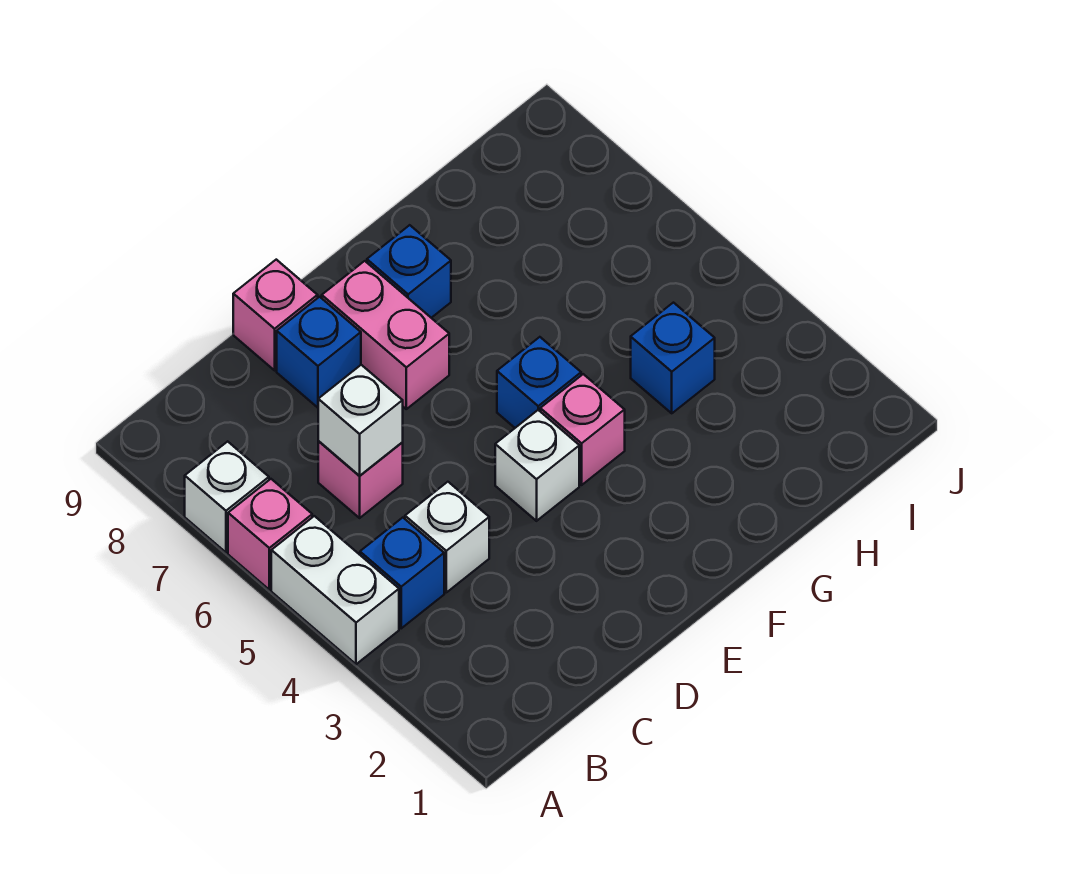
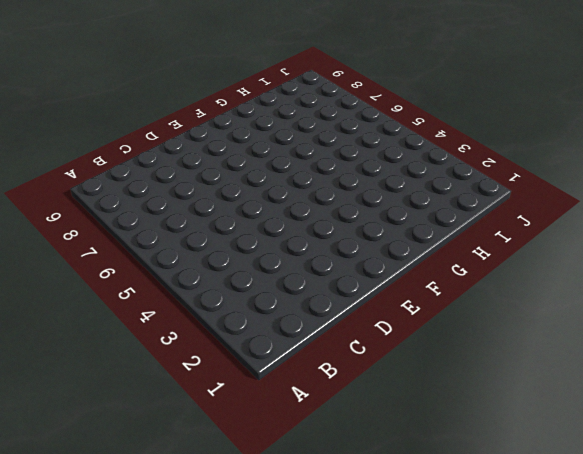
none -> white 1x2 brick [271,516,399,664]
none -> pink 1x1 brick [228,479,312,590]
none -> white 1x1 brick [185,441,269,552]

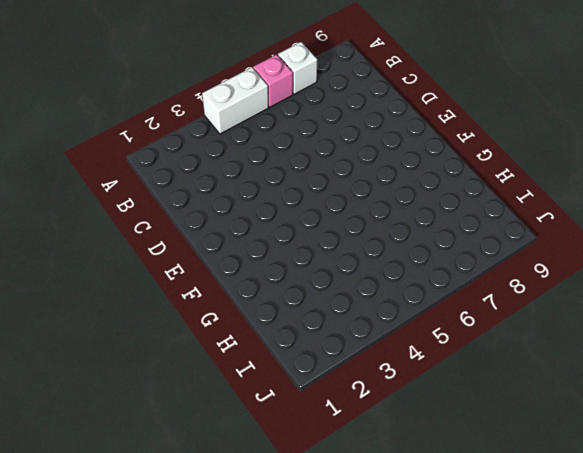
none -> blue 1x1 brick [360,518,444,628]
none -> white 1x1 brick [405,482,489,592]
none -> pink 1x1 brick [318,441,403,518]

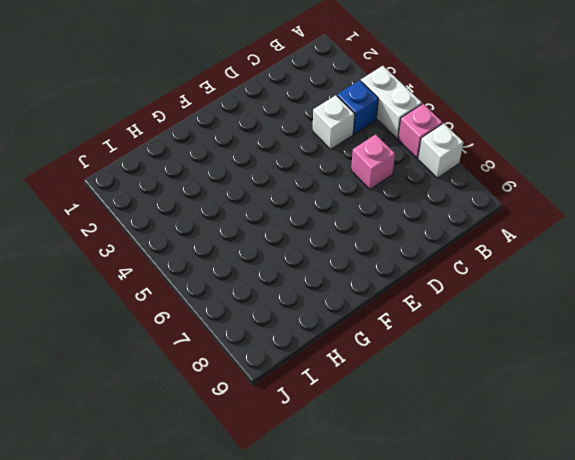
none -> blue 1x1 brick [277,297,361,408]
none -> pink 1x1 brick [233,260,318,370]
none -> white 1x1 brick [495,410,579,521]

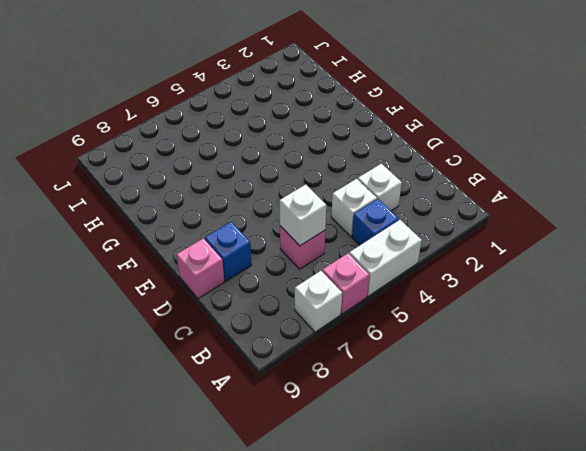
white 1x1 brick [358,164,402,211] -> white 1x1 brick moved to [495,410,579,521]
none -> pink 1x2 brick [322,261,449,409]
none -> pink 1x1 brick [540,374,625,485]
none -> blue 1x1 brick [497,337,581,428]

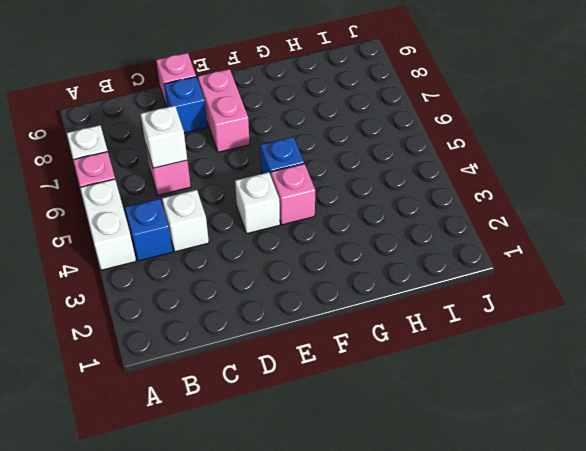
none -> blue 1x1 brick [367,225,451,318]
none -> blue 1x1 brick [631,303,715,413]

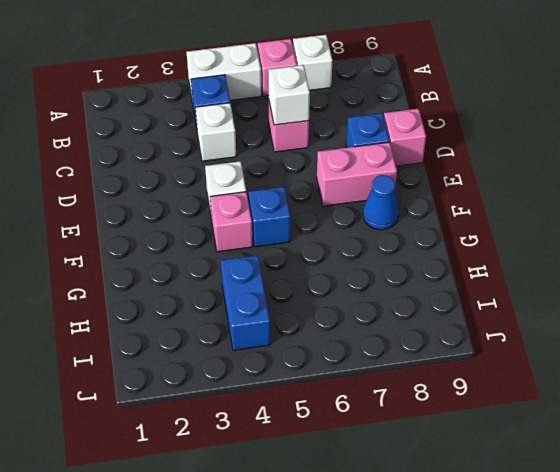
blue 1x1 cone [363,175,399,230] -> blue 1x1 brick [367,225,451,318]
blue 1x2 brick [221,255,270,350] -> blue 1x1 brick [631,303,715,413]

